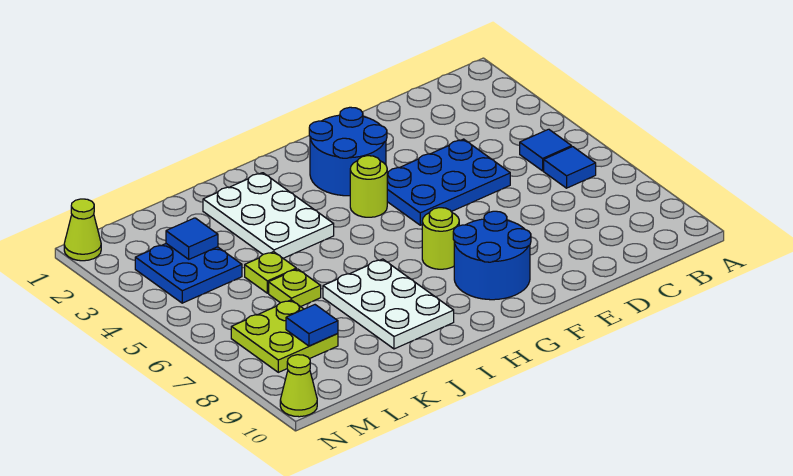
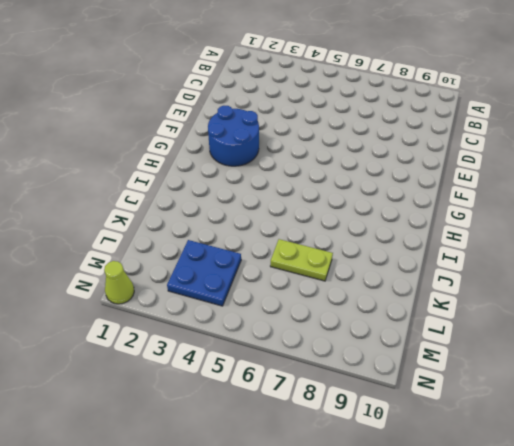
lime 1x2 plate [270,239,333,281] -> lime 1x1 plate [269,269,321,307]
none -> blue 1x1 tile [520,129,572,171]
none -> blue 1x1 tile [544,147,596,188]
none -> blue 2x3 plate [387,139,510,225]

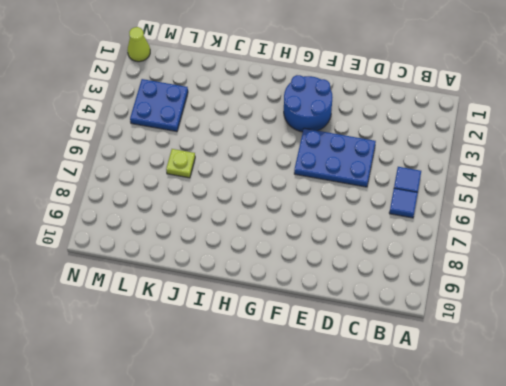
none -> blue 2x2 round brick [453,211,531,300]
none -> lime 1x1 round brick [350,156,387,217]
none -> lime 1x1 round brick [422,208,459,269]

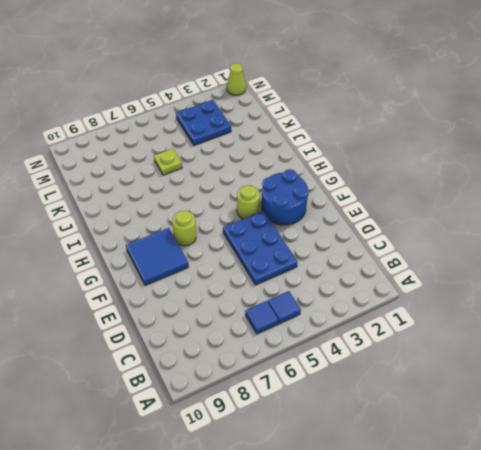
blue 2x2 tile [126,228,189,285] -> blue 2x2 round brick [453,211,531,300]
none -> white 2x3 plate [203,173,334,258]
none -> white 2x3 plate [323,259,454,349]
none -> lime 1x1 plate [245,252,296,293]

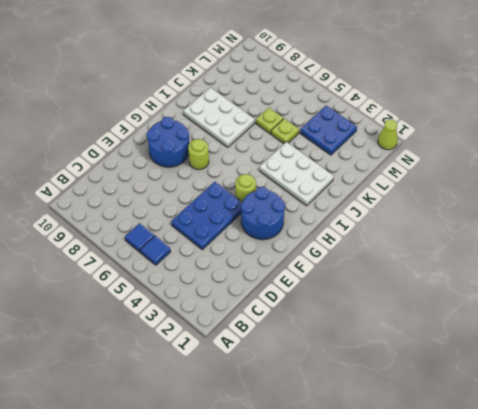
none -> lime 2x2 plate [231,300,338,372]
none -> lime 1x1 cone [280,355,317,417]
none -> blue 1x1 tile [166,218,218,259]

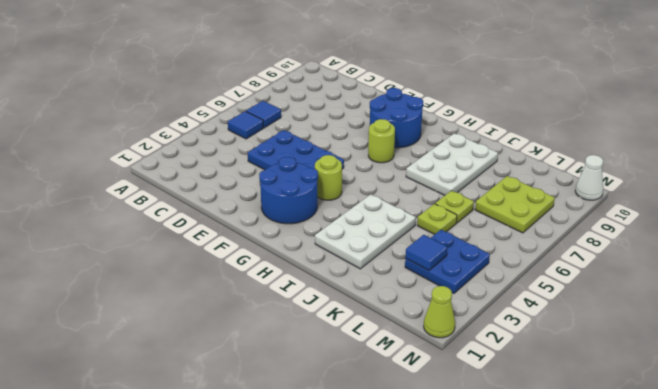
white 1x1 cone [575,155,603,200] -> lime 1x1 cone [280,355,317,417]
none -> blue 1x1 tile [286,305,338,346]

